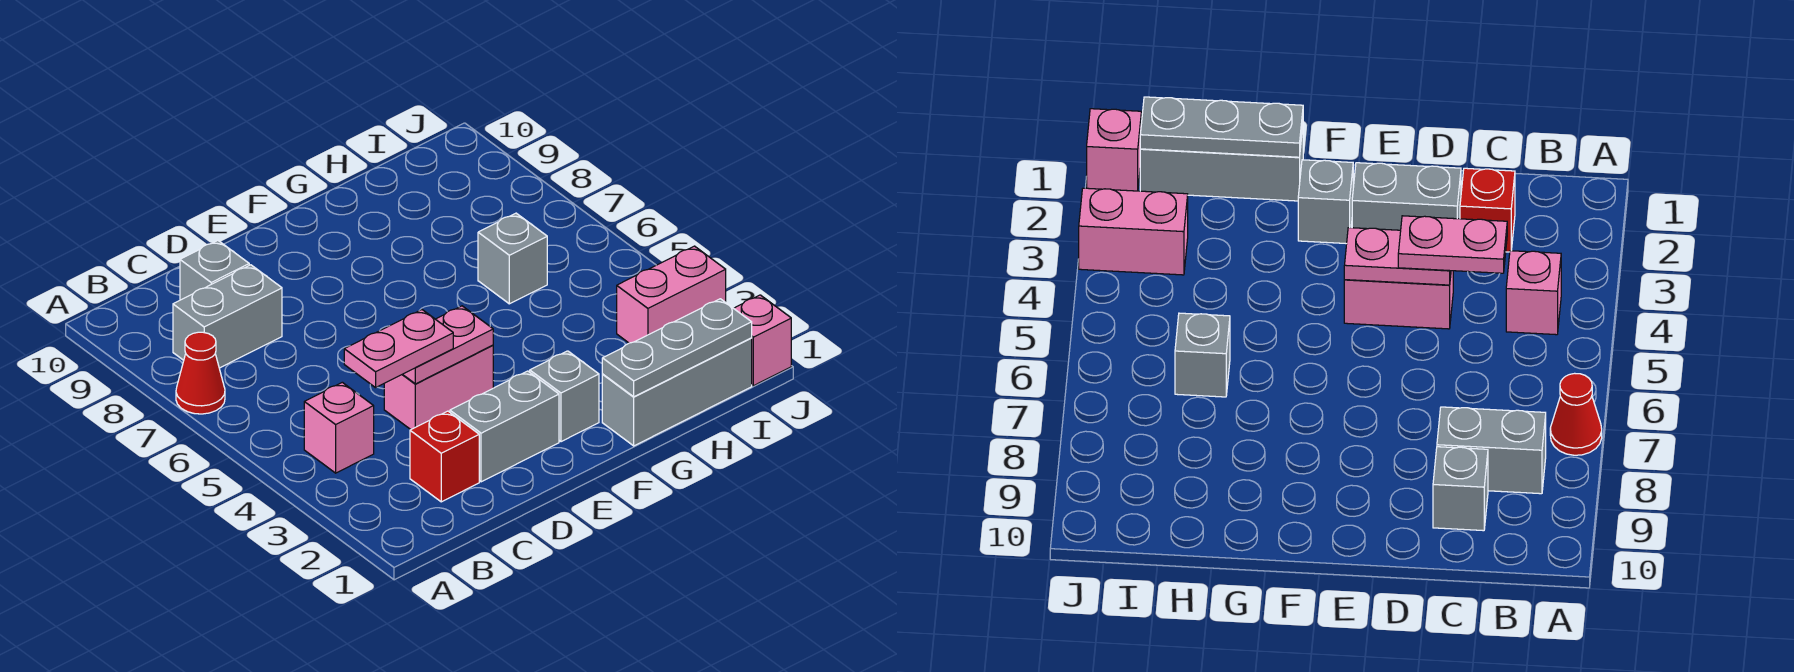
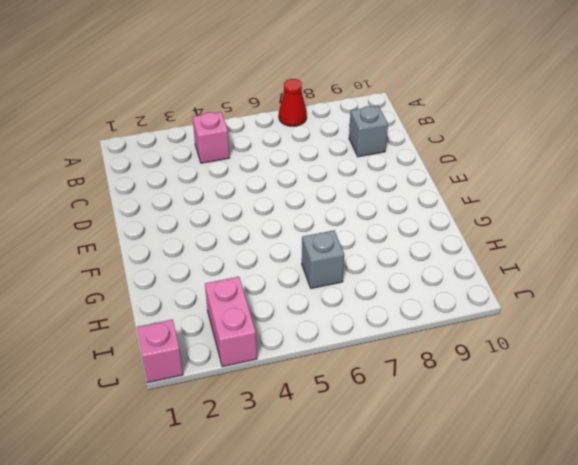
none -> grey 1x2 brick [173,265,282,368]
none -> red 1x1 brick [410,411,479,502]
none -> grey 1x2 brick [450,371,559,482]

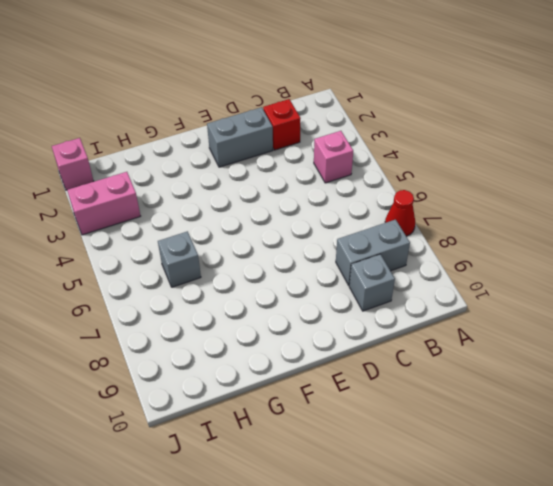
none -> pink 1x2 brick [384,345,493,429]
none -> grey 1x1 brick [530,351,599,442]
none -> grey 1x3 brick [602,338,752,446]

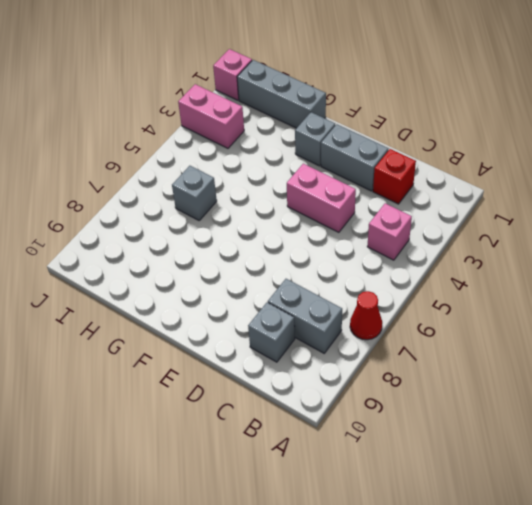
none -> pink 1x2 plate [403,306,493,384]
none -> grey 1x3 plate [602,299,752,397]
none -> pink 1x2 plate [344,310,453,388]

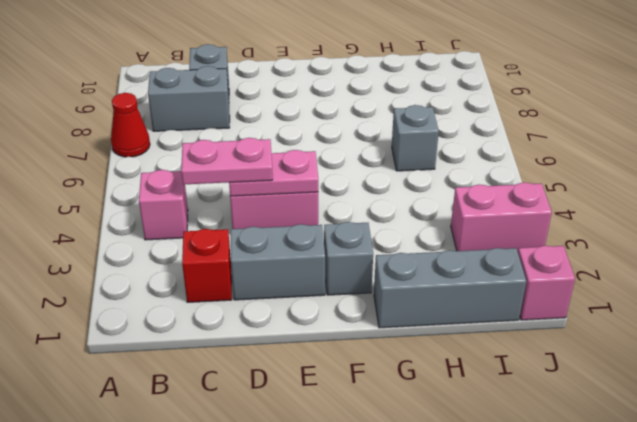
none -> grey 1x3 plate [602,299,752,397]

